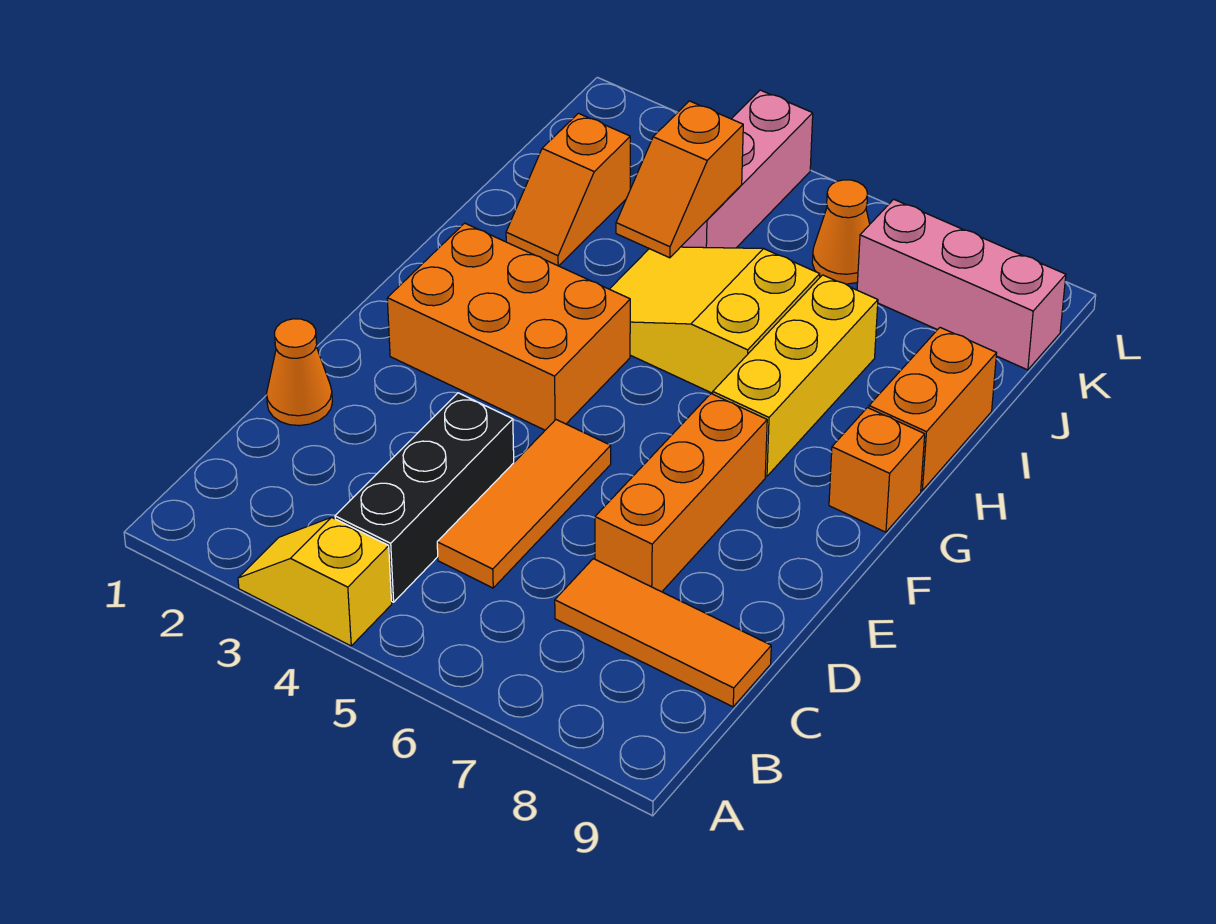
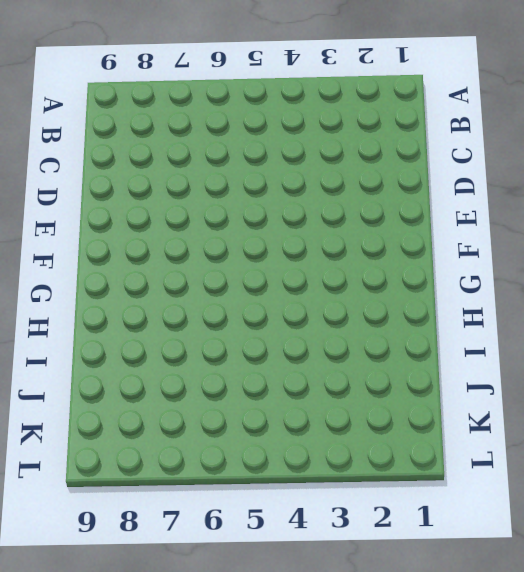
none -> yellow 1x2 slope [238,517,392,646]
none -> black 1x3 brick [335,393,514,602]
none -> orange 1x3 tile [437,420,611,588]

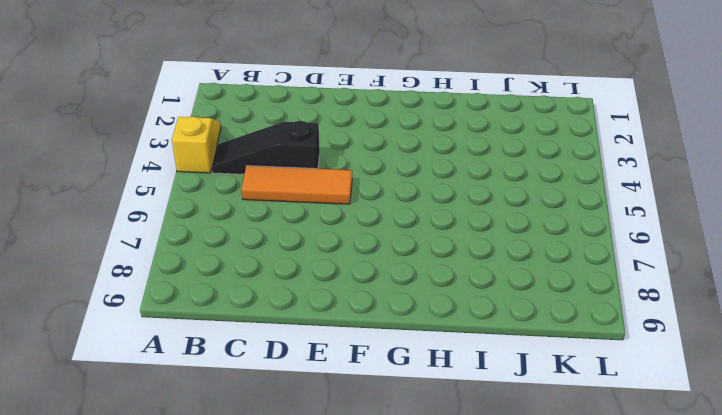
black 1x3 slope [211,121,320,174] -> black 1x3 brick [335,393,514,602]
none -> orange 1x3 tile [555,559,771,707]
none -> orange 1x1 cone [267,319,332,426]
none -> orange 1x3 brick [595,394,767,592]

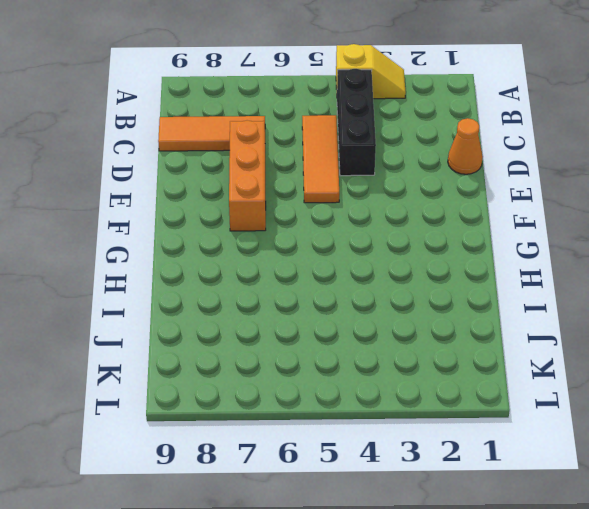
none -> orange 2x3 brick [387,223,630,430]
none -> yellow 1x3 brick [713,275,878,476]
none -> orange 1x1 brick [829,408,925,532]

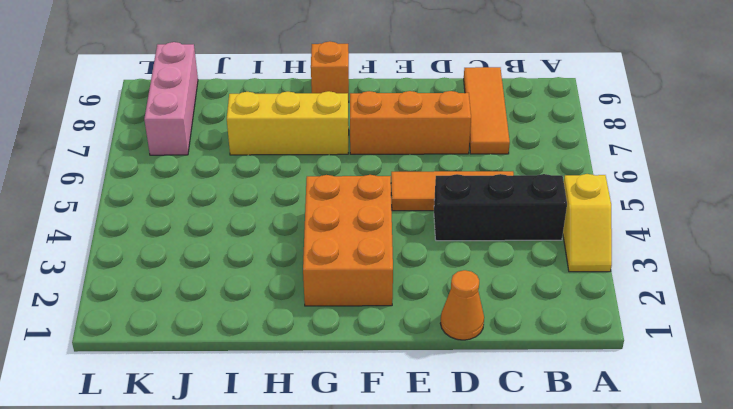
none -> yellow 2x3 slope [610,247,820,393]
none -> orange 1x2 brick [869,328,997,490]
none -> orange 1x2 slope [506,113,630,266]

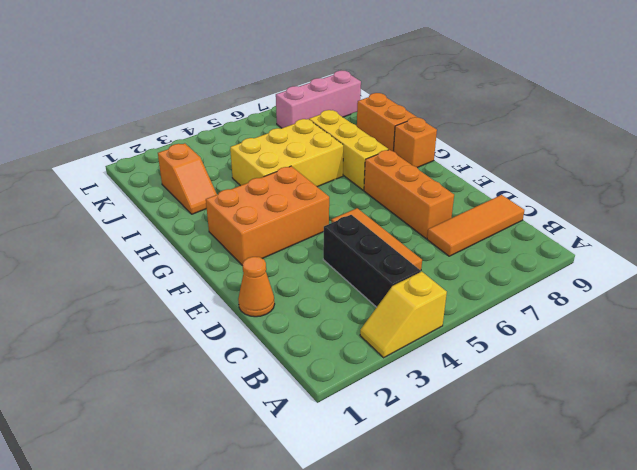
yellow 2x3 brick [230,119,343,187] -> yellow 2x3 slope [610,247,820,393]
none -> pink 1x3 brick [681,90,813,248]
none -> orange 1x1 cone [812,180,870,284]
none -> orange 1x2 slope [616,101,743,258]

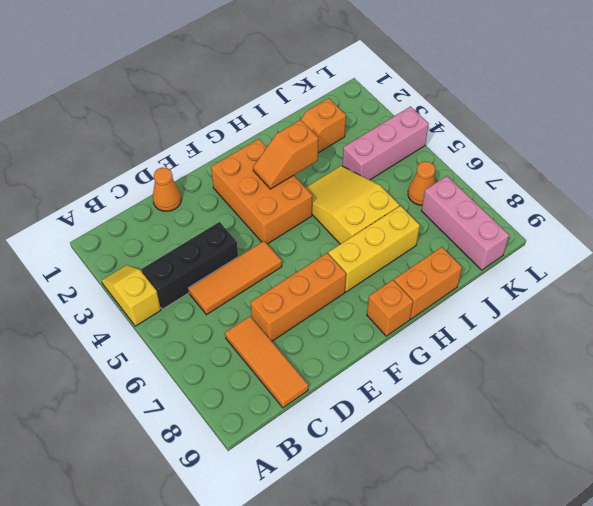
orange 1x2 slope [253,120,318,189] -> orange 1x2 slope moved to [616,101,743,258]

